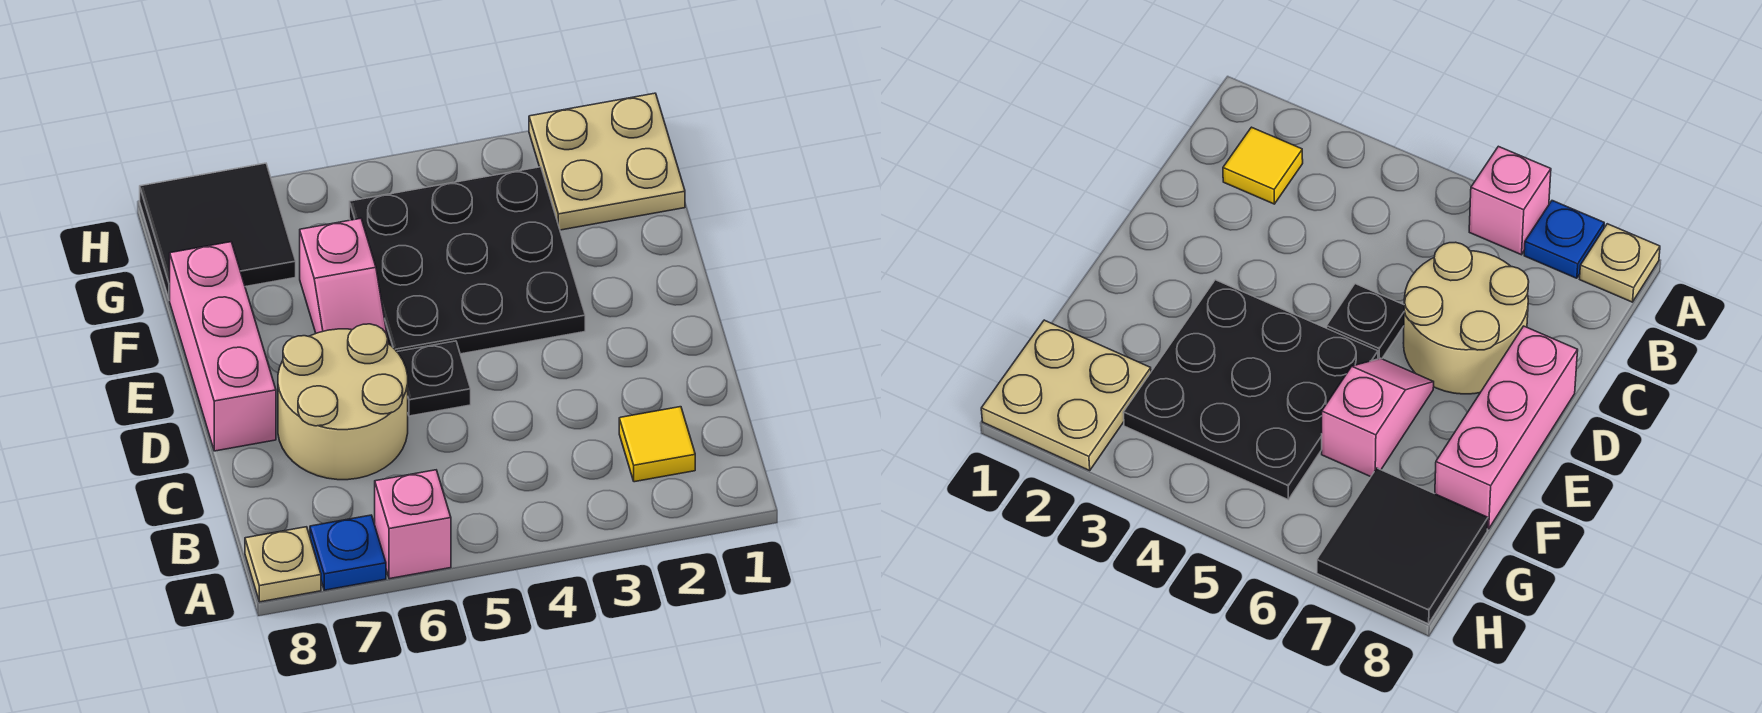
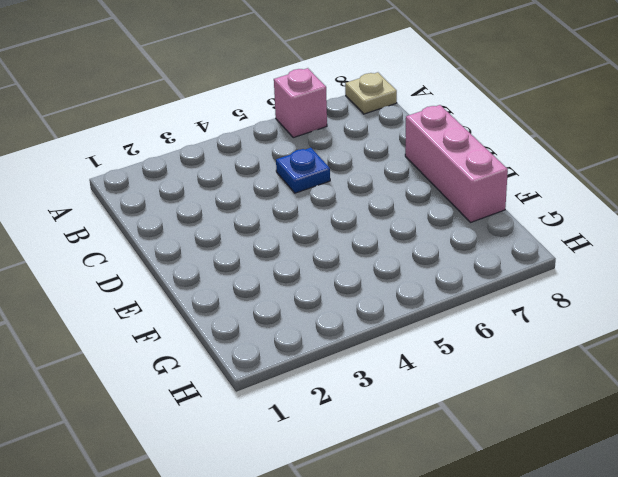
blue 1x1 plate [276,148,330,193] -> blue 1x1 plate moved to [310,515,386,590]
none -> yellow 1x1 tile [619,407,695,482]
none -> tan 2x2 round brick [278,324,408,480]

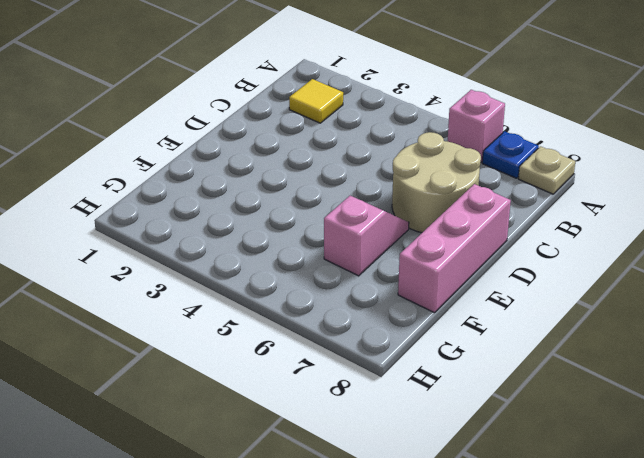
none -> black 1x1 plate [397,341,471,416]
none -> black 3x3 plate [349,167,585,354]

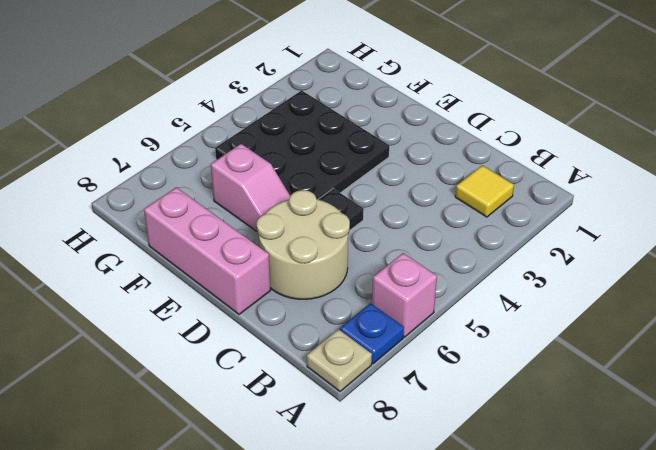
none -> tan 2x2 plate [529,93,685,230]
none -> black 2x2 tile [140,163,296,300]

